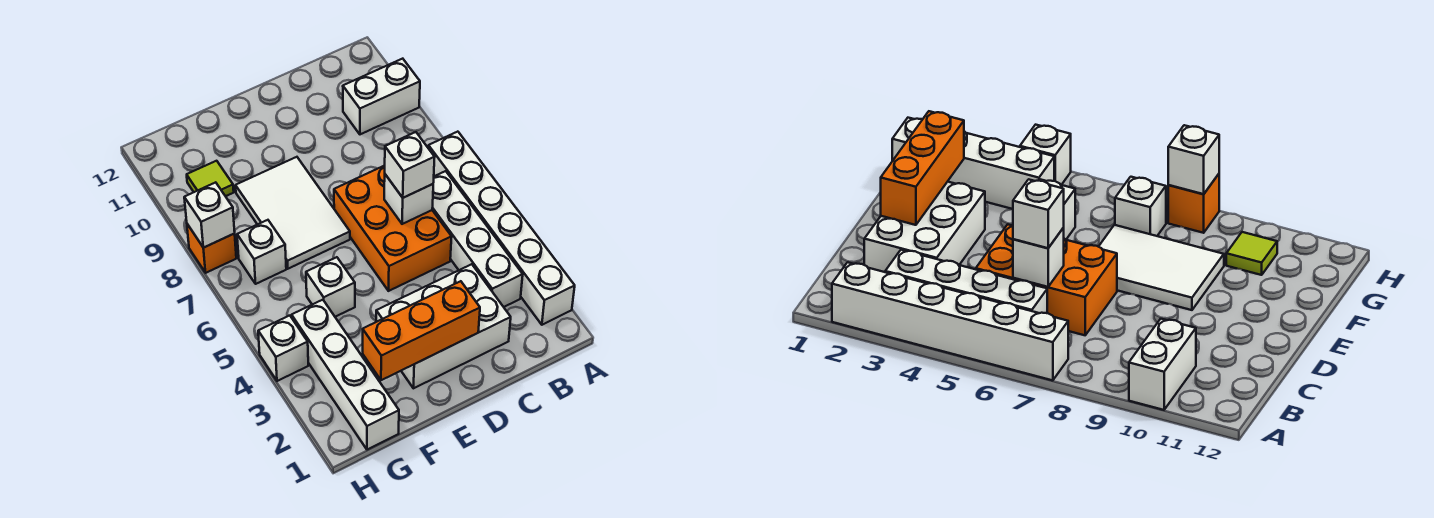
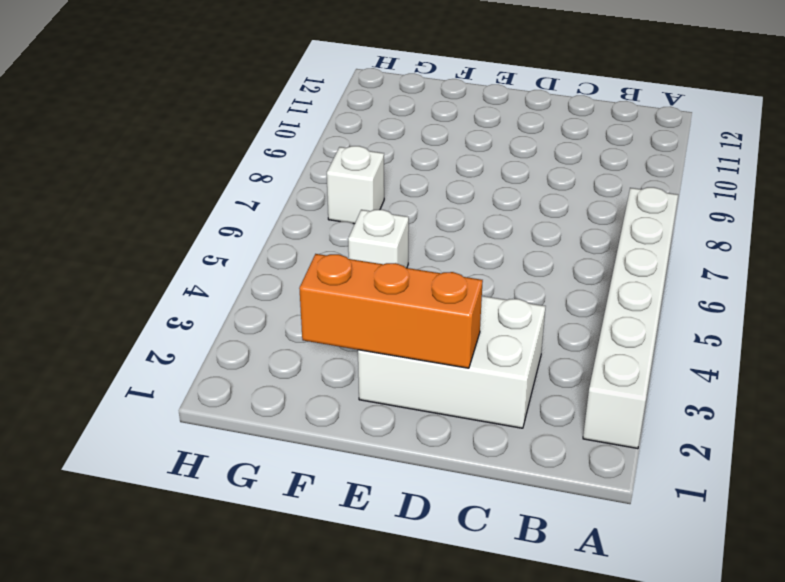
none -> white 1x2 brick [343,59,420,134]
none -> white 1x4 brick [432,171,523,307]
none -> orange 2x3 brick [334,166,452,291]

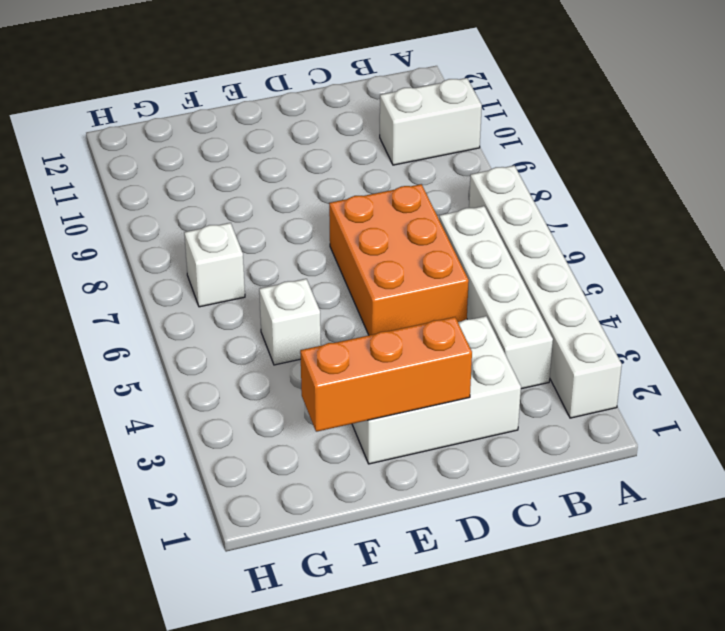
none -> white 2x3 tile [235,157,350,269]
none -> white 1x4 brick [292,300,399,450]
none -> lime 1x1 tile [187,161,234,196]

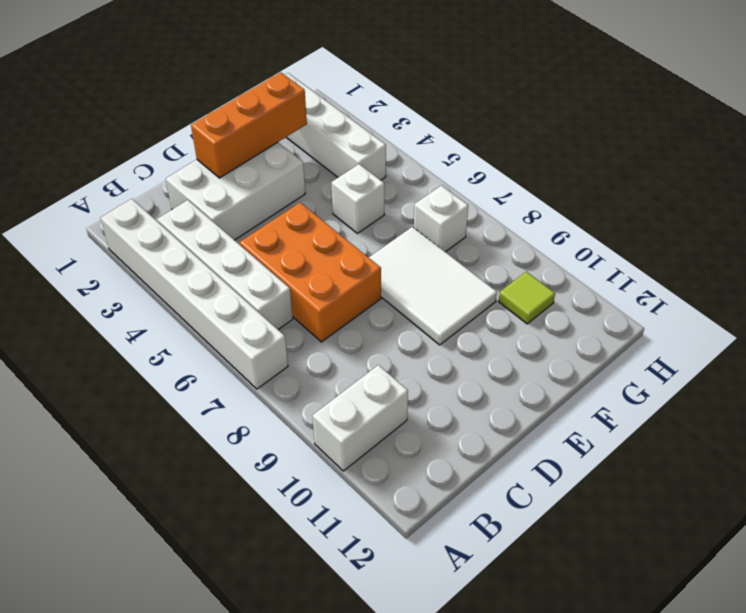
none -> white 1x1 brick [258,316,308,381]
none -> orange 1x1 brick [187,224,236,273]
none -> white 1x1 brick [384,174,433,224]

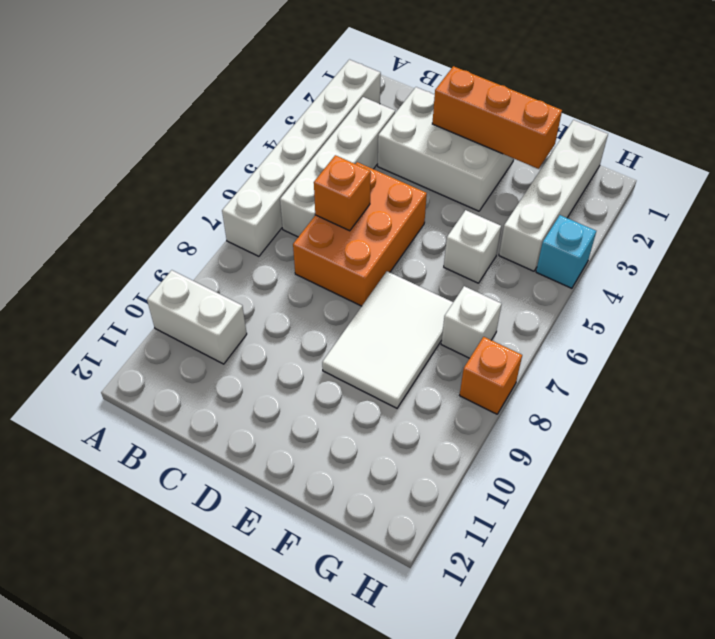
orange 1x1 brick [314,155,371,231] -> white 1x1 brick [384,174,433,224]
cyan 1x1 brick [536,215,596,288] -> white 1x1 brick [258,316,308,381]
none -> lime 1x1 tile [187,161,234,196]
none -> white 1x1 brick [184,182,235,248]
none -> white 1x1 brick [385,132,435,198]

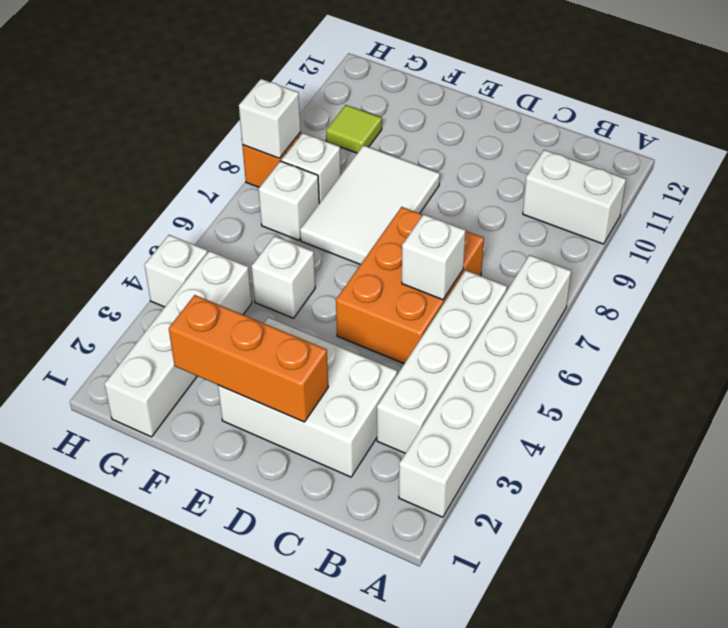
white 1x1 brick [281,133,341,203] -> white 1x1 brick moved to [385,132,435,198]

